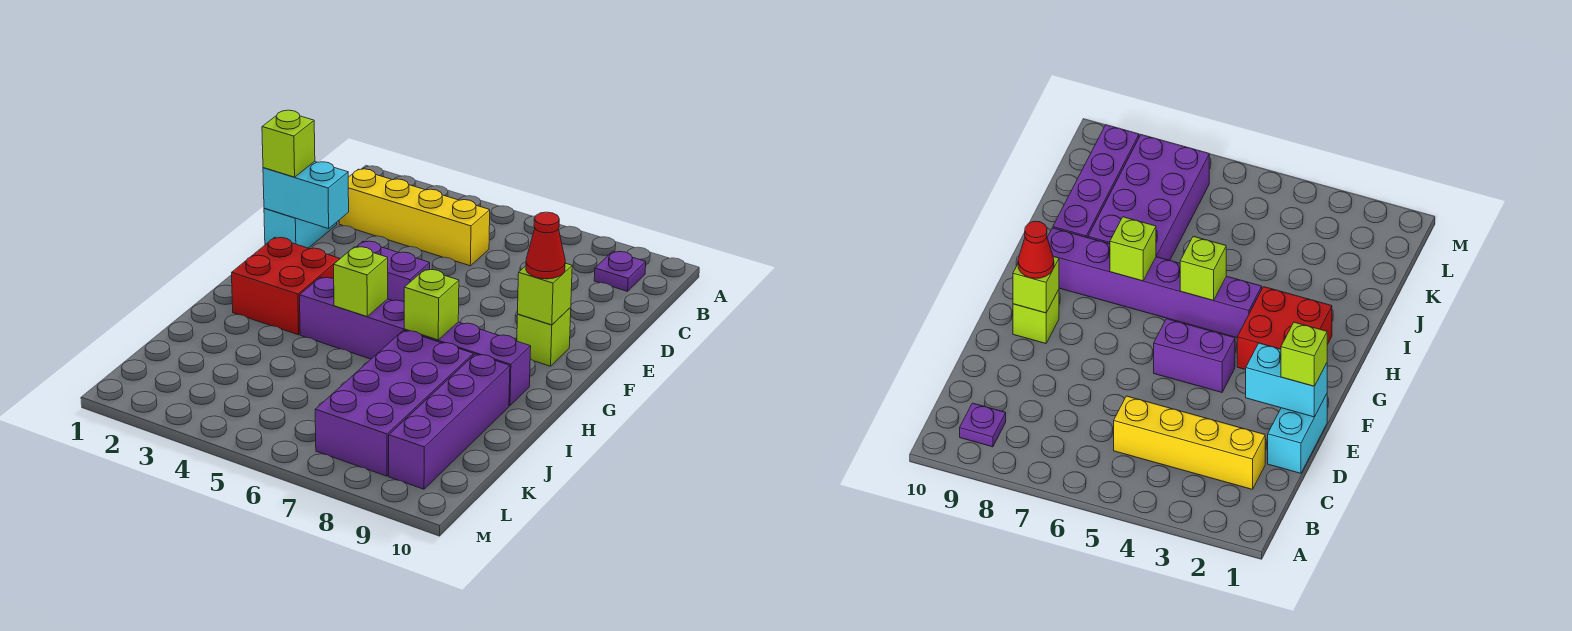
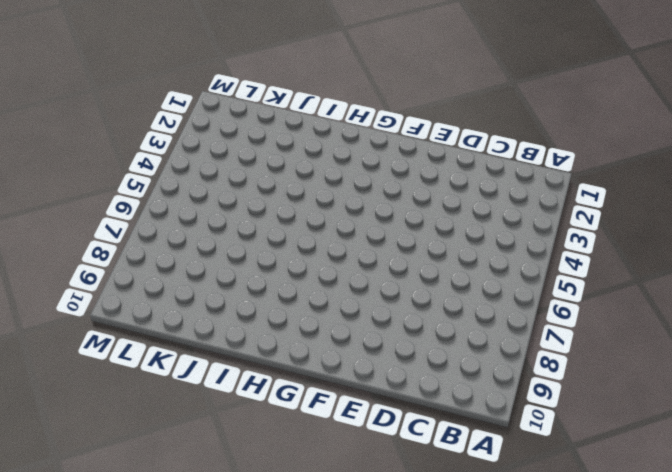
none -> purple 1x1 plate [594,251,646,291]
none -> yellow 1x4 brick [339,169,490,266]
none -> cyan 1x2 brick [264,208,337,248]

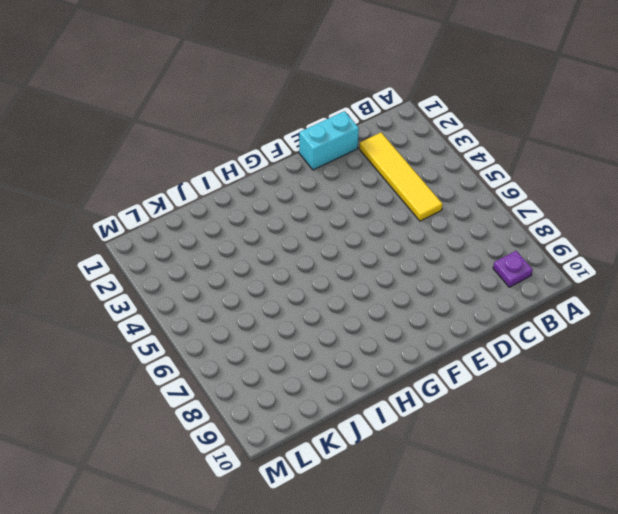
yellow 1x4 tile [359,133,443,221] -> yellow 1x4 brick [339,169,490,266]
none -> purple 1x2 brick [357,241,430,302]
none -> lime 1x1 brick [517,308,571,366]
none -> red 2x2 brick [232,237,340,335]

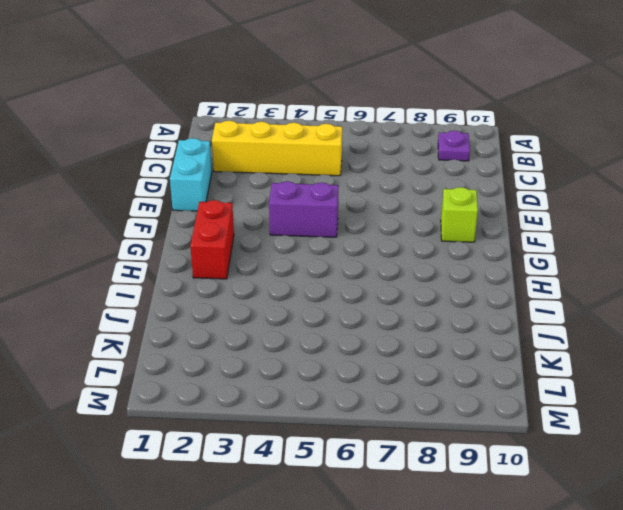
red 1x2 brick [190,200,234,279] -> red 2x2 brick [232,237,340,335]
none -> purple 1x6 brick [300,277,531,406]
none -> purple 2x4 brick [315,330,473,476]
none -> purple 1x4 brick [389,354,510,489]

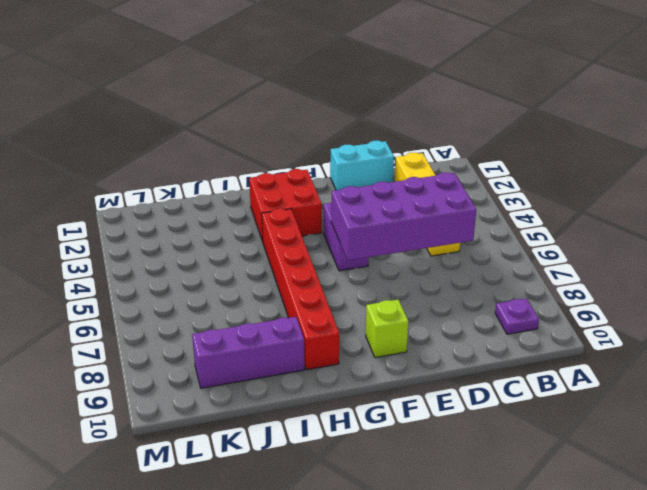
purple 2x4 brick [331,173,476,260] -> purple 2x4 brick moved to [315,330,473,476]
red 1x6 brick [262,209,339,370] -> purple 1x6 brick [300,277,531,406]
purple 1x3 brick [192,317,305,388] -> purple 1x4 brick [389,354,510,489]
none -> cyan 1x2 brick [263,162,349,229]
none -> lime 1x1 brick [518,263,572,325]
none -> lime 1x1 brick [334,247,388,316]

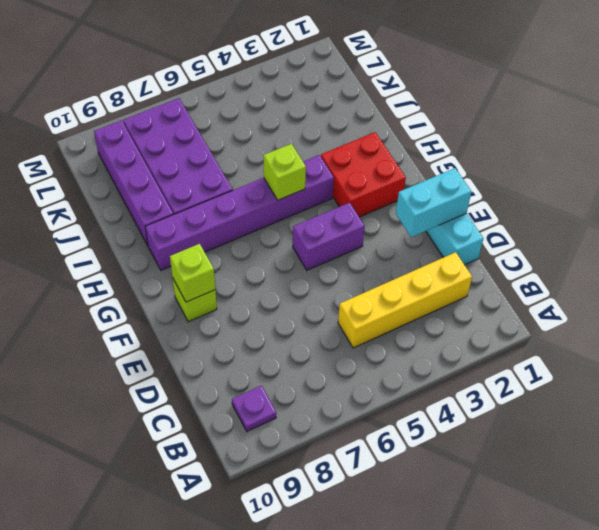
none -> lime 1x1 brick [404,269,459,340]
none -> lime 1x1 brick [262,110,315,177]
none -> red 1x1 cone [526,212,565,279]

